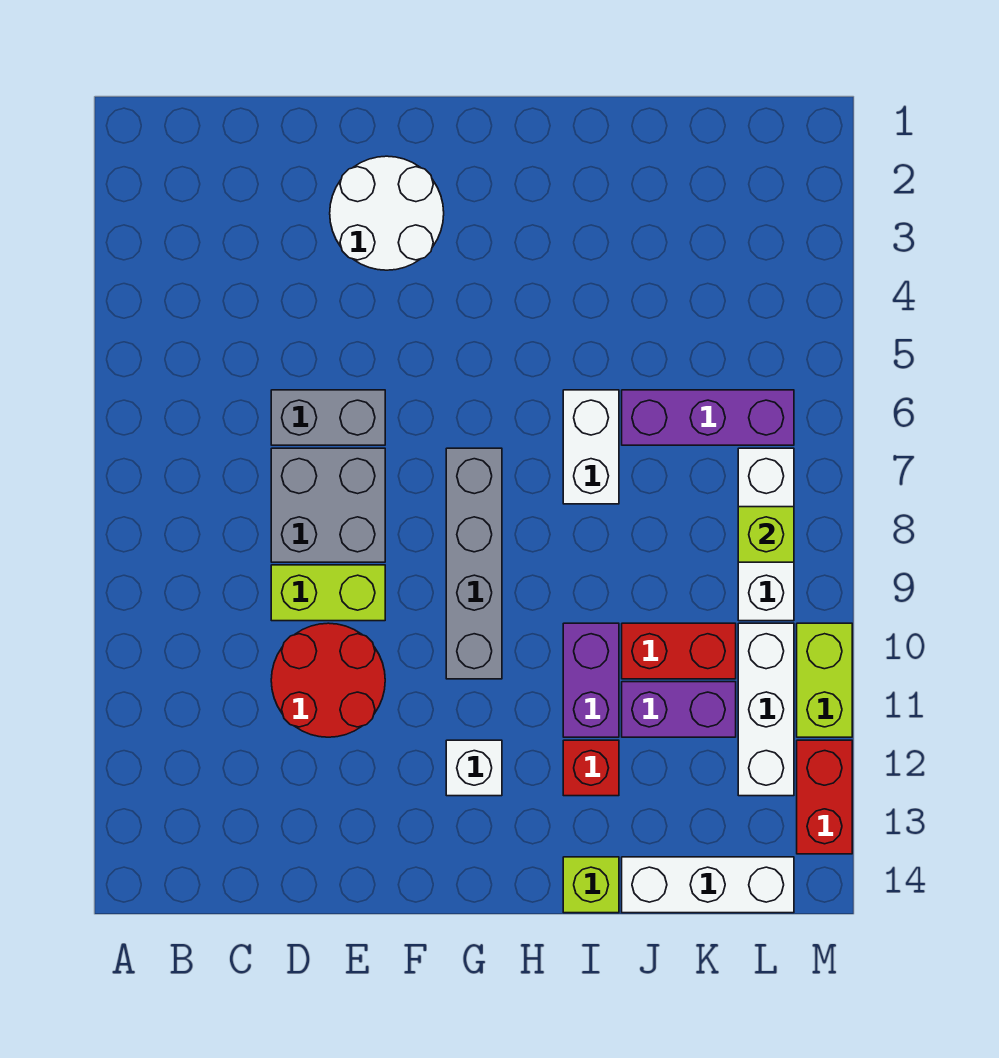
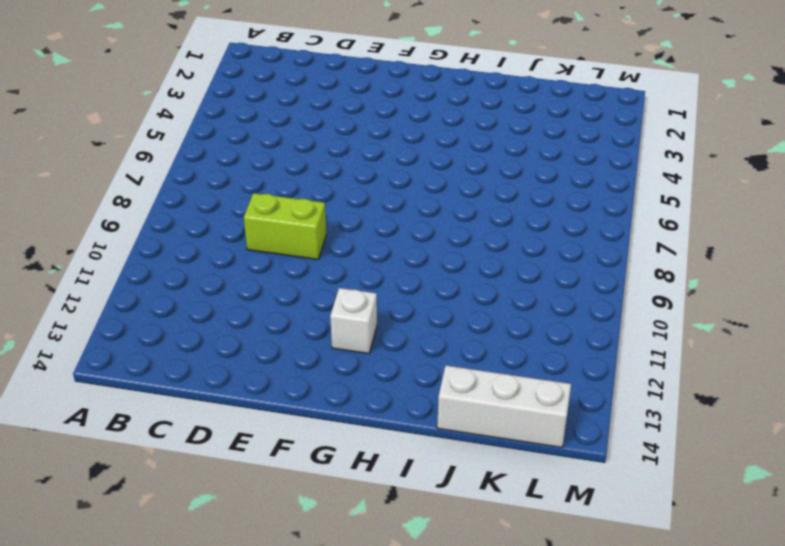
none -> grey 1x2 brick [271,390,385,445]
none -> grey 2x2 brick [271,448,385,562]
none -> red 2x2 round brick [271,623,385,737]

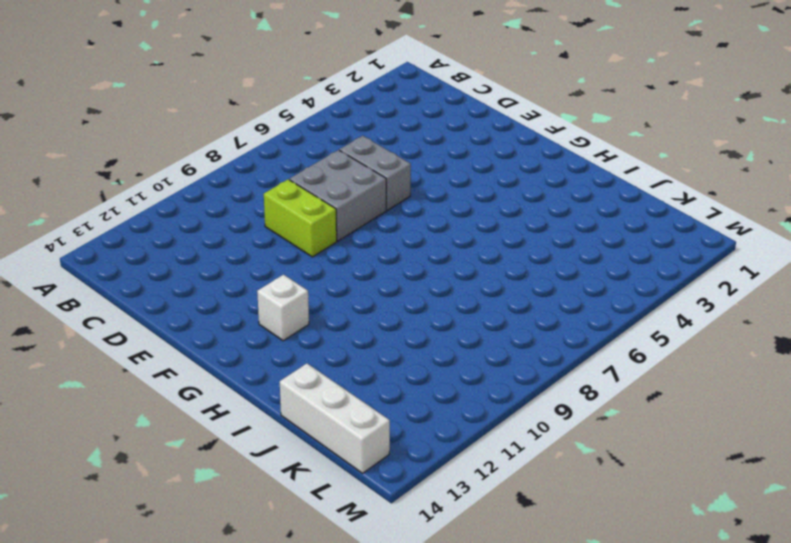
none -> red 2x2 round brick [271,623,385,737]
none -> white 2x2 round brick [330,156,444,270]
none -> grey 1x4 brick [446,448,502,679]

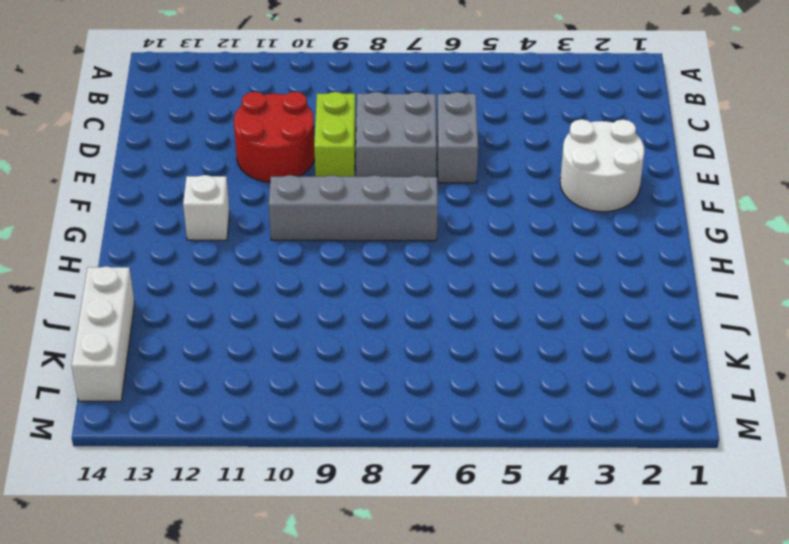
none -> white 1x2 brick [563,390,619,504]
none -> purple 1x2 brick [563,623,619,737]
none -> red 1x1 brick [563,740,619,796]

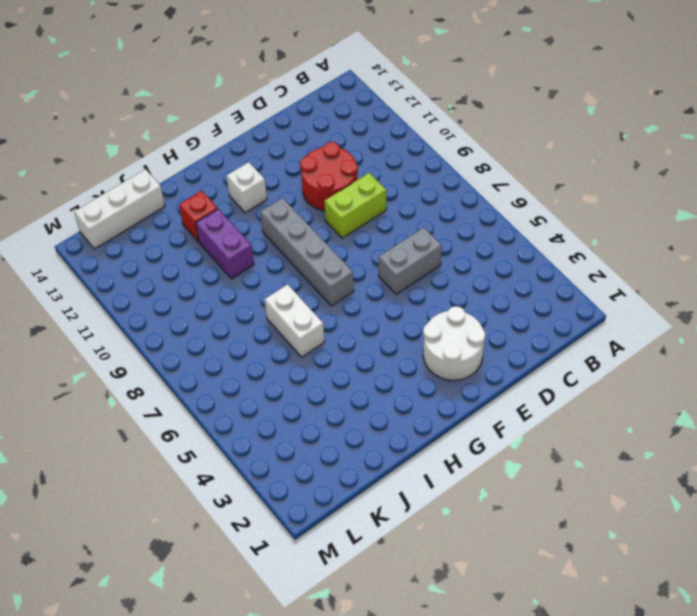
none -> grey 2x2 brick [271,448,385,562]
none -> lime 1x1 brick [563,857,619,913]
none -> purple 1x3 brick [622,390,794,445]

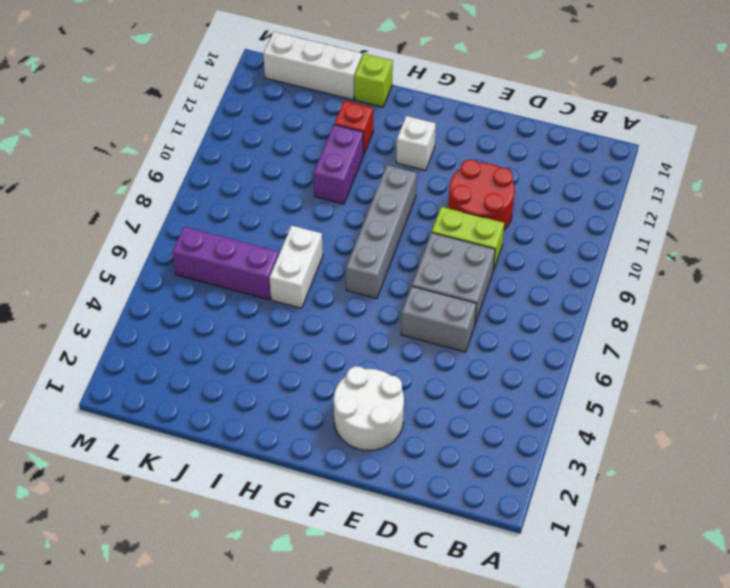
none -> red 1x2 brick [622,623,736,679]
none -> purple 1x2 brick [622,682,736,737]
none -> white 1x3 brick [738,448,794,621]

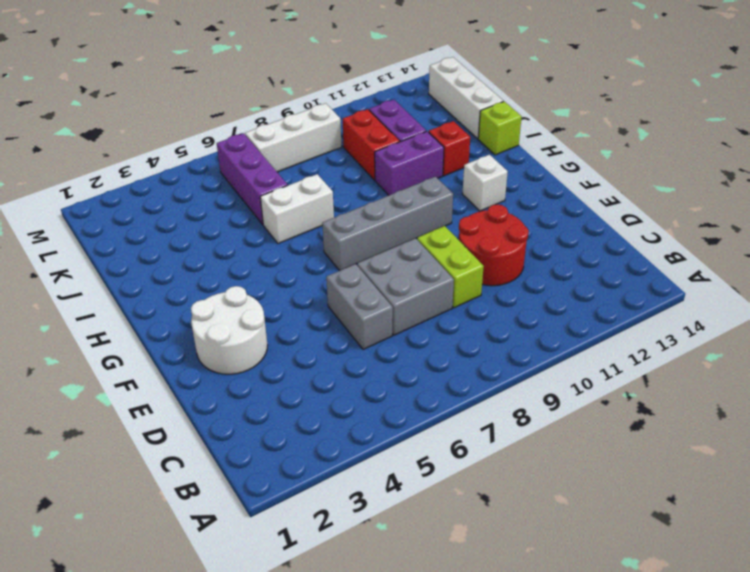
none -> white 1x3 brick [738,623,794,796]
none -> lime 1x2 brick [797,623,852,737]
none -> red 1x2 brick [797,740,852,854]

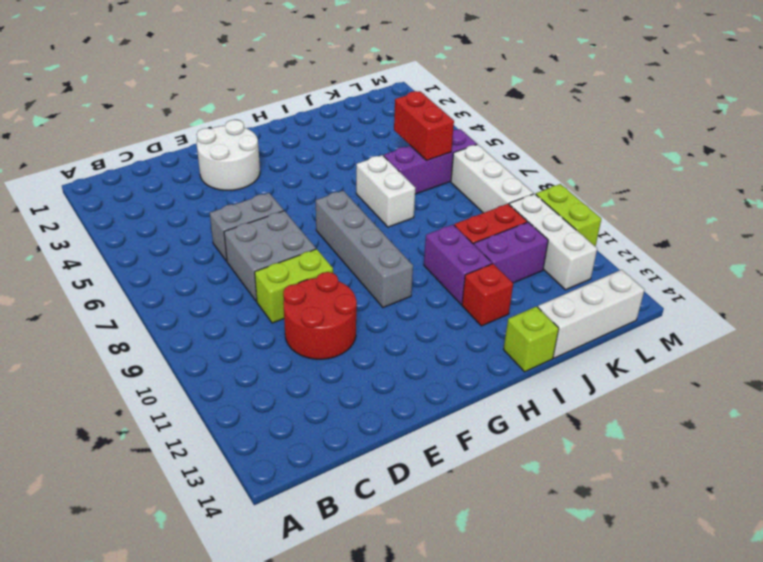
red 1x2 brick [394,91,454,160] -> red 1x2 brick moved to [797,740,852,854]
none -> white 1x1 brick [446,740,502,796]
none -> lime 1x1 brick [738,507,794,562]

